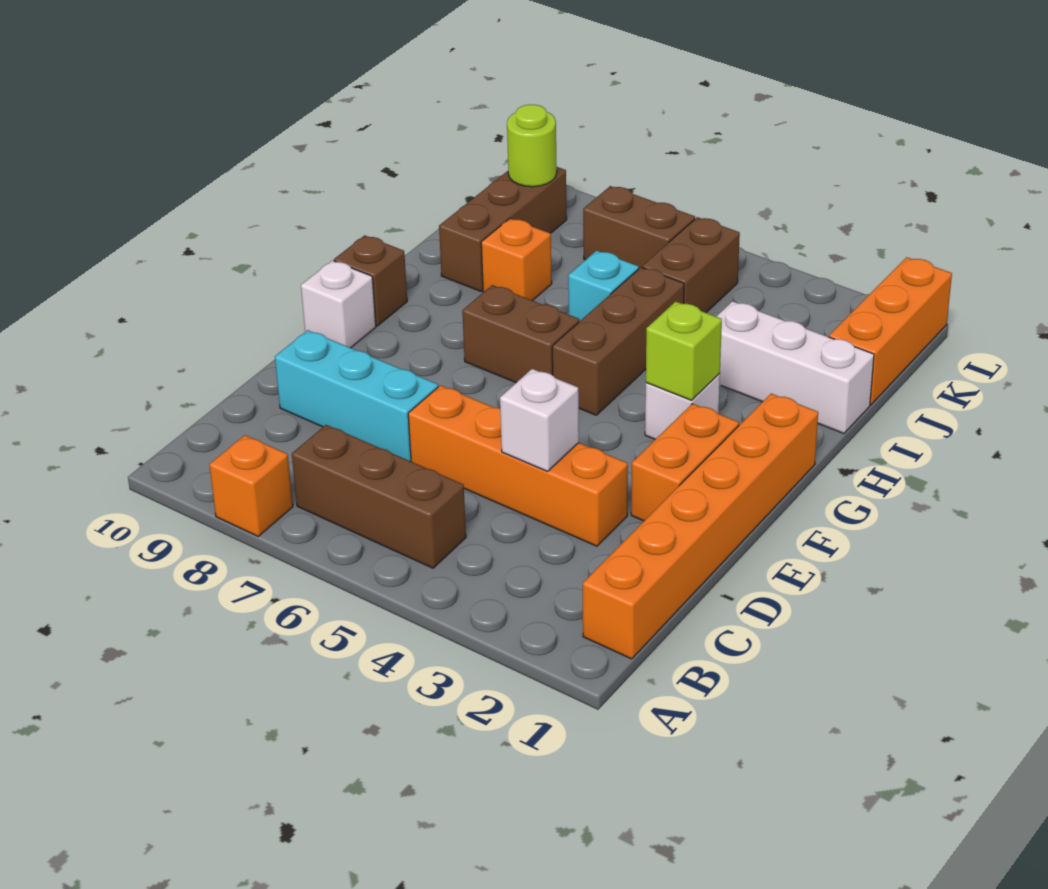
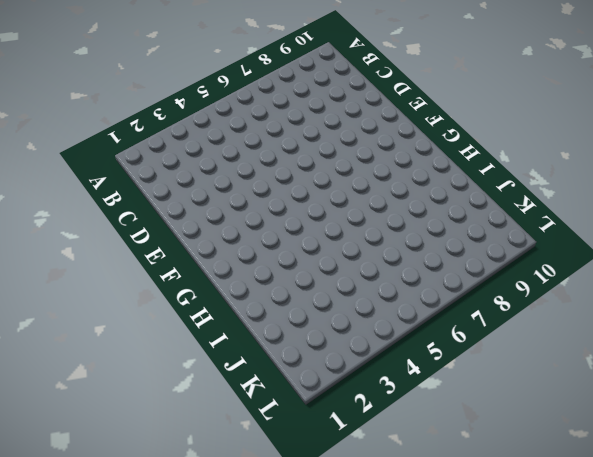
none -> orange 1x1 brick [209,435,293,536]
none -> orange 1x6 brick [583,394,818,659]
none -> brown 1x3 brick [292,425,466,568]

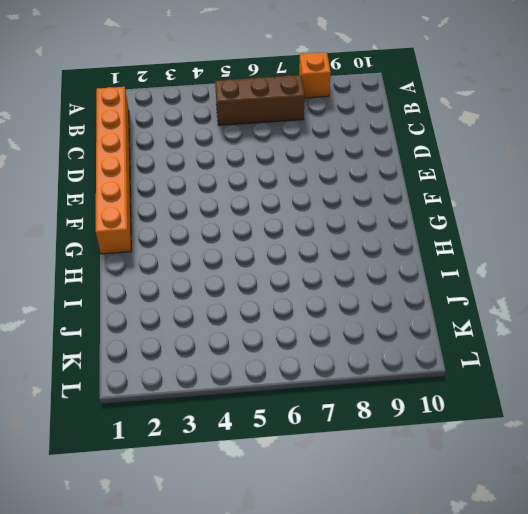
none -> orange 1x4 brick [408,385,628,546]
none -> cyan 1x3 brick [275,330,438,461]
none -> orange 1x2 brick [631,404,739,521]

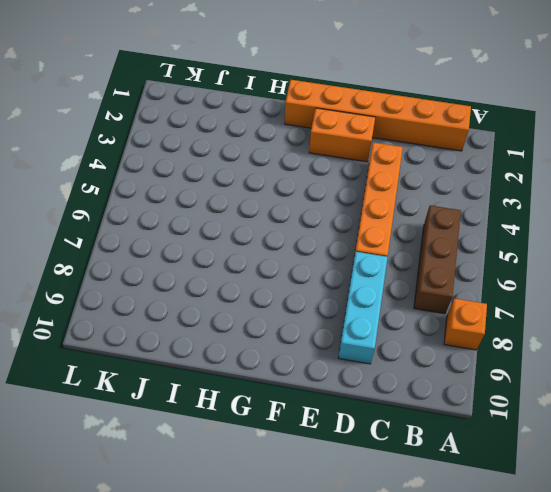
none -> white 1x1 brick [301,260,376,348]
none -> white 1x1 brick [645,373,720,439]
none -> brown 1x3 brick [552,267,684,415]

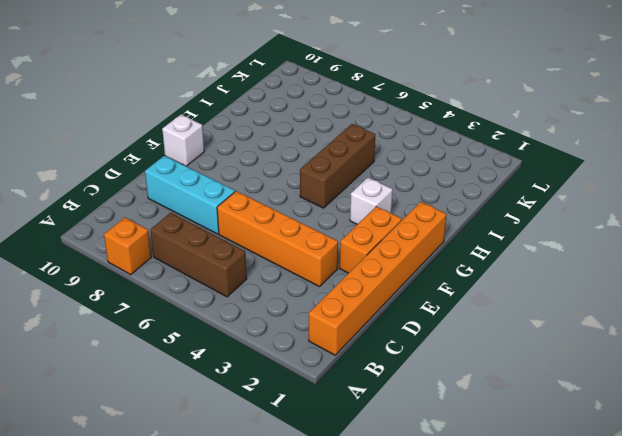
none -> brown 1x2 brick [462,285,579,383]
none -> brown 1x1 brick [334,235,407,326]
none -> white 1x3 brick [716,301,874,434]

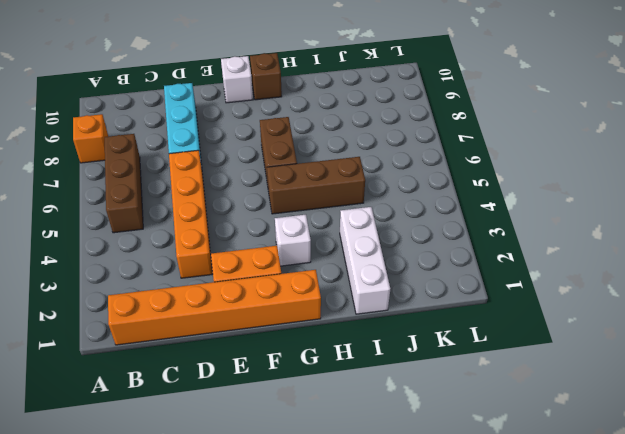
none -> cyan 1x1 brick [568,251,639,322]
none -> orange 1x1 brick [481,218,552,301]
none -> brown 1x3 brick [439,167,567,291]

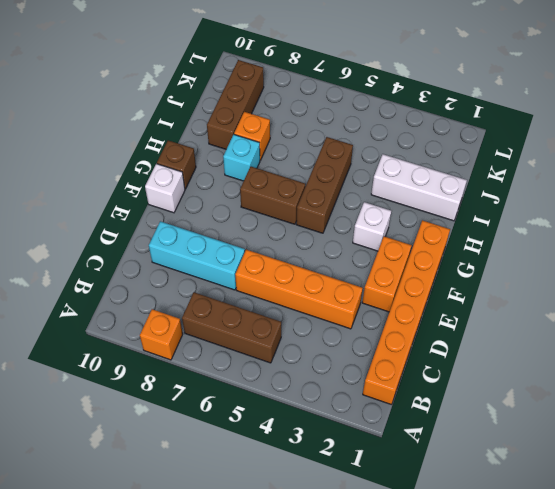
cyan 1x1 brick [223,135,260,181] -> cyan 1x1 brick moved to [568,251,639,322]
none -> orange 1x3 brick [829,257,952,405]
none -> brown 1x2 brick [642,217,740,313]
none -> brown 1x2 brick [583,186,695,268]

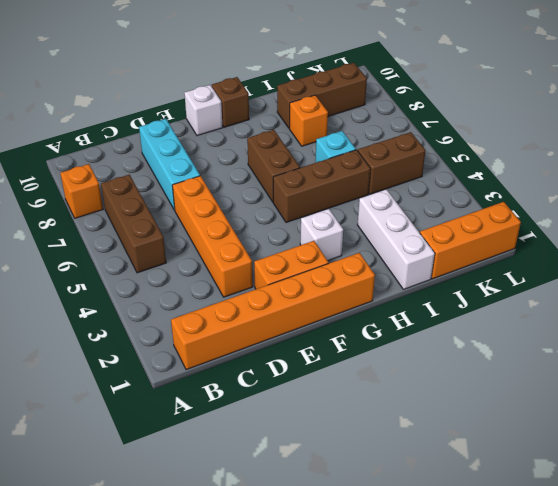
none -> brown 1x2 brick [583,186,695,268]
none -> white 1x1 brick [500,369,579,471]
none -> lime 1x1 brick [646,301,722,400]

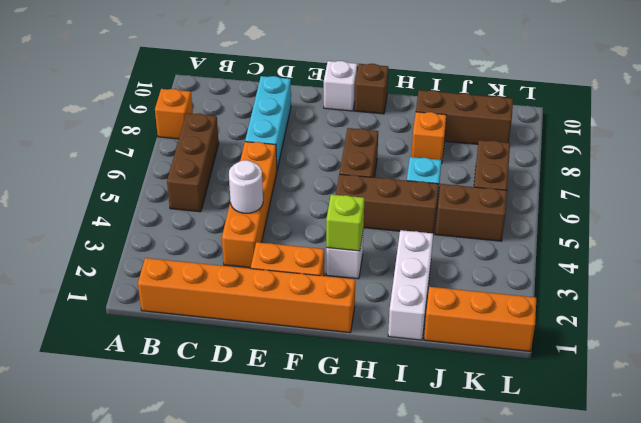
white 1x1 round brick [229,160,263,213] -> white 1x1 brick [500,369,579,471]
none -> lime 1x1 round brick [507,105,557,187]

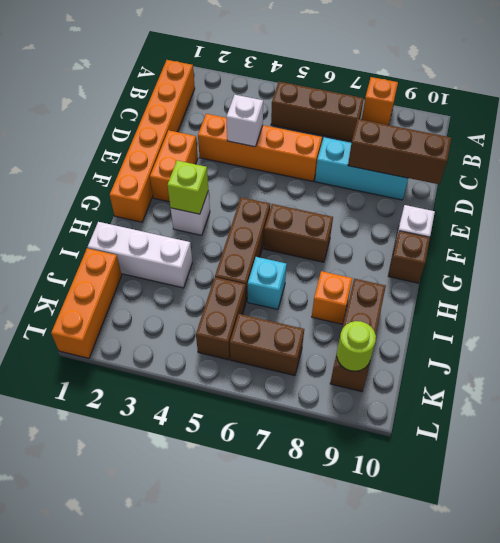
brown 1x3 brick [348,119,451,185] -> none

